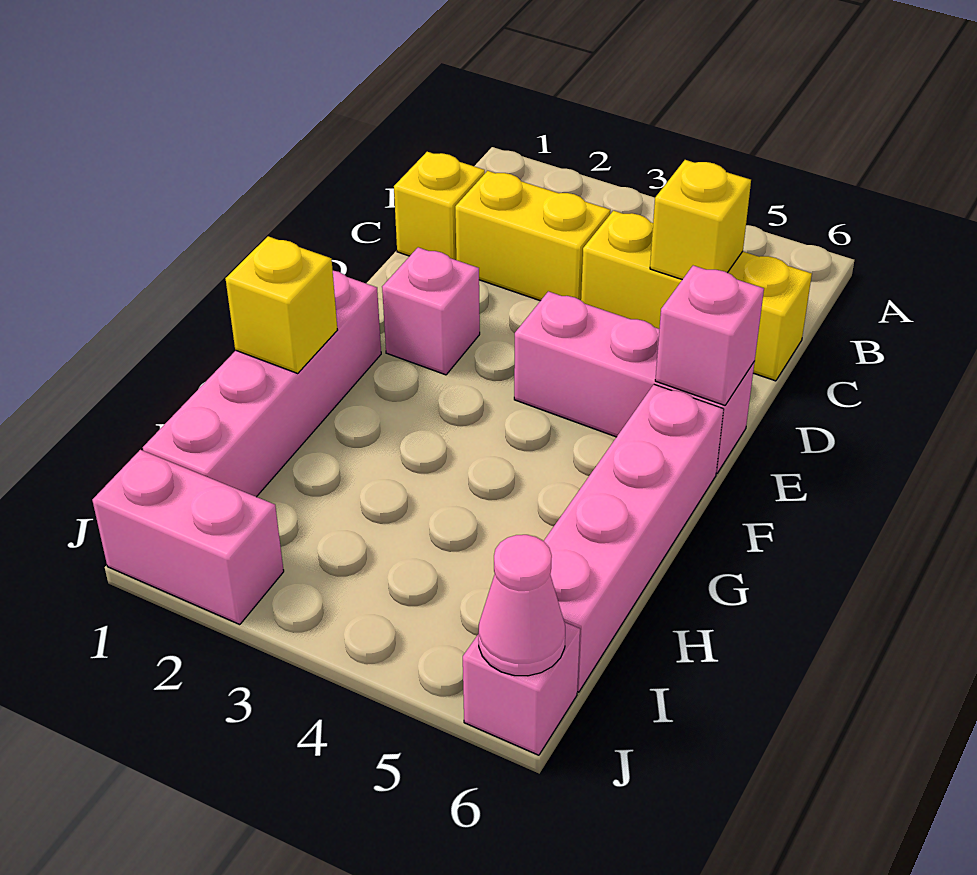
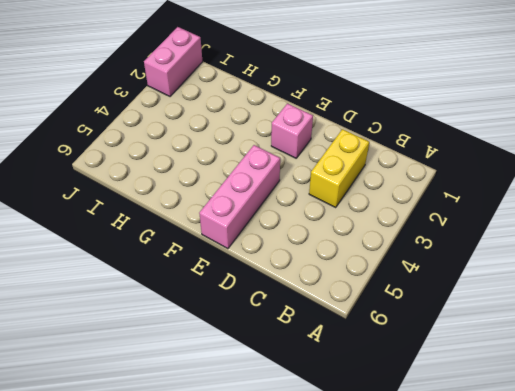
none -> yellow 1x1 brick [394,152,485,260]
none -> yellow 1x3 brick [581,211,812,381]
none -> pink 1x4 brick [143,271,381,497]

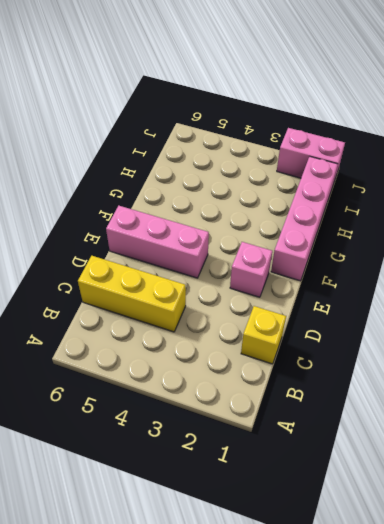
none -> yellow 1x2 brick [455,171,610,301]
none -> pink 1x4 brick [544,385,724,692]
none -> pink 1x1 brick [463,622,580,755]

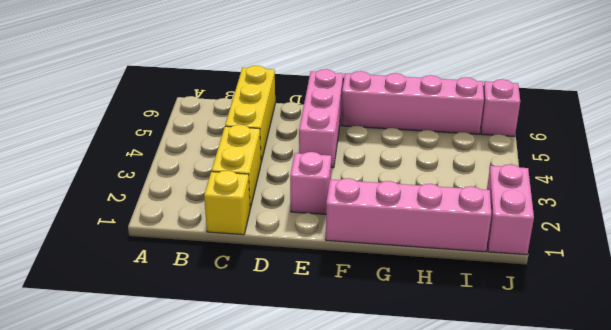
none -> yellow 1x1 brick [650,160,751,280]
none -> pink 1x1 brick [655,266,764,405]
none -> yellow 1x1 brick [226,236,337,373]

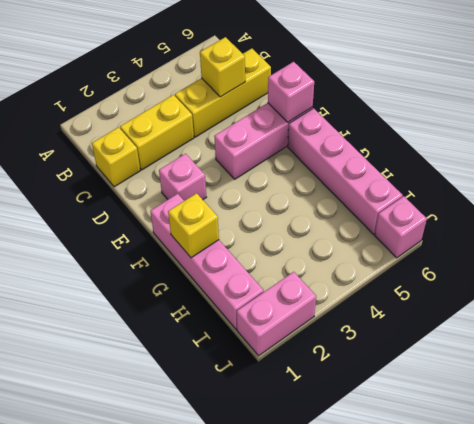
none -> pink 1x1 cone [478,535,565,676]

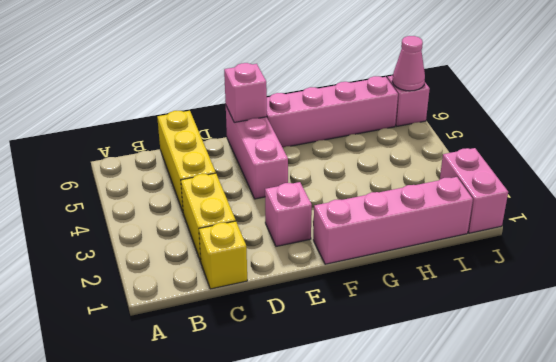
none -> yellow 1x1 brick [650,160,751,280]
none -> yellow 1x1 brick [226,236,337,373]

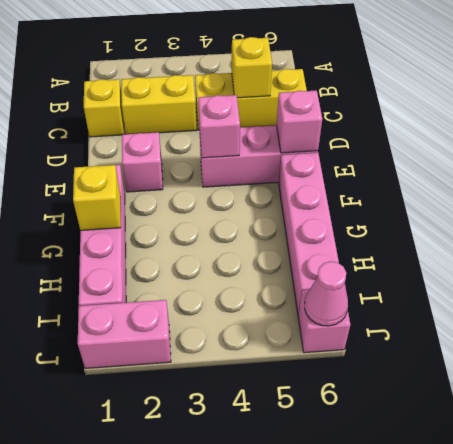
pink 1x1 brick [198,95,240,158] -> none

